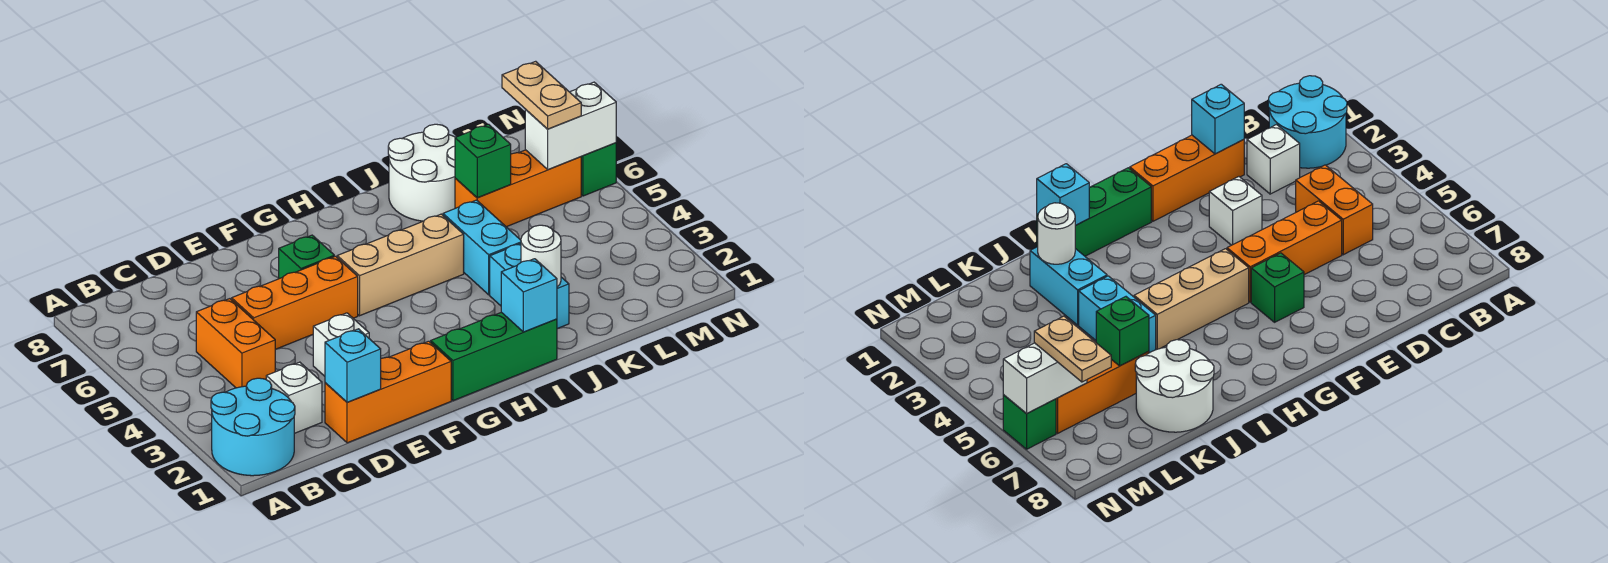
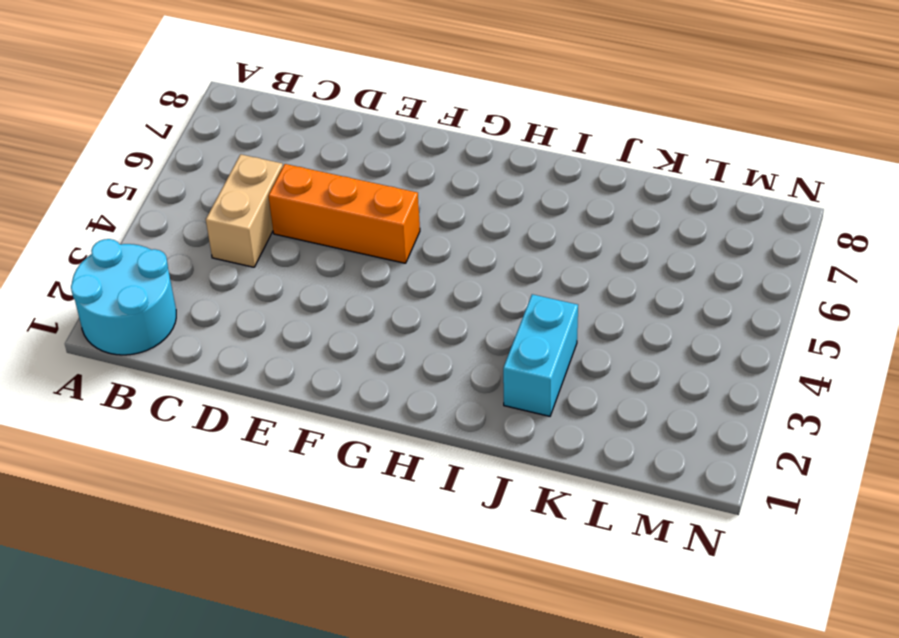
tan 1x2 brick [206,154,283,267] -> orange 1x2 brick [196,299,275,388]
none -> white 1x1 brick [266,362,322,433]
none -> orange 1x3 brick [325,341,451,443]
none -> white 1x1 brick [313,313,369,376]

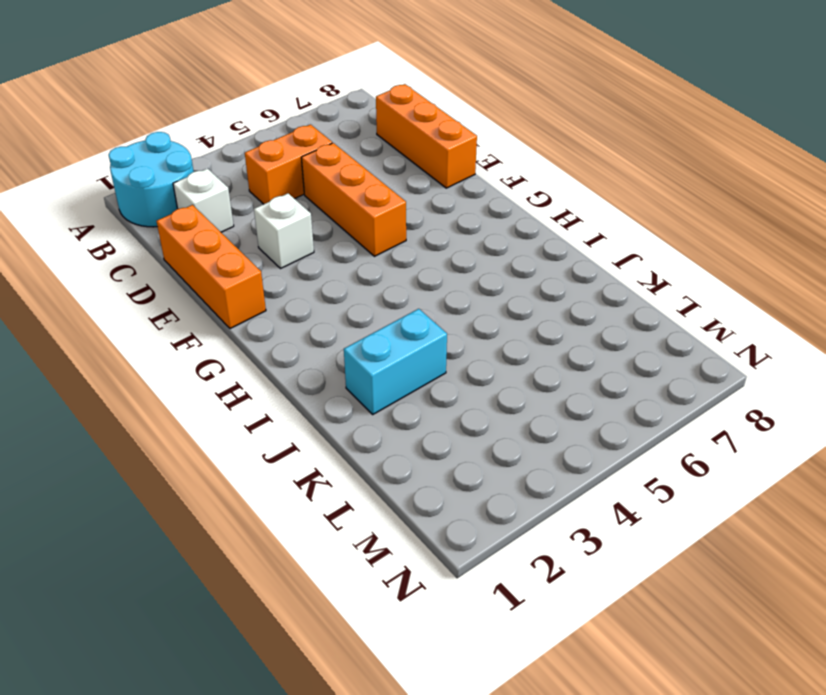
orange 1x3 brick [376,84,477,188] -> orange 1x3 brick moved to [455,150,581,227]
none -> green 1x1 brick [279,235,334,279]
none -> green 1x3 brick [431,312,557,401]
none -> tan 1x3 brick [337,214,464,316]

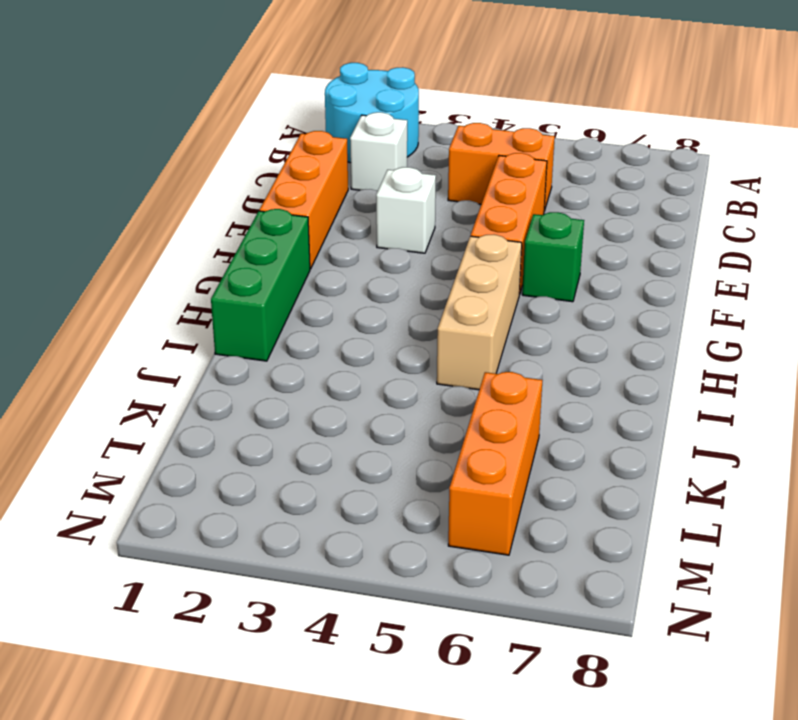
none -> cyan 1x2 brick [490,244,569,329]
none -> cyan 1x2 brick [443,200,521,295]
none -> white 2x2 round brick [388,124,455,221]

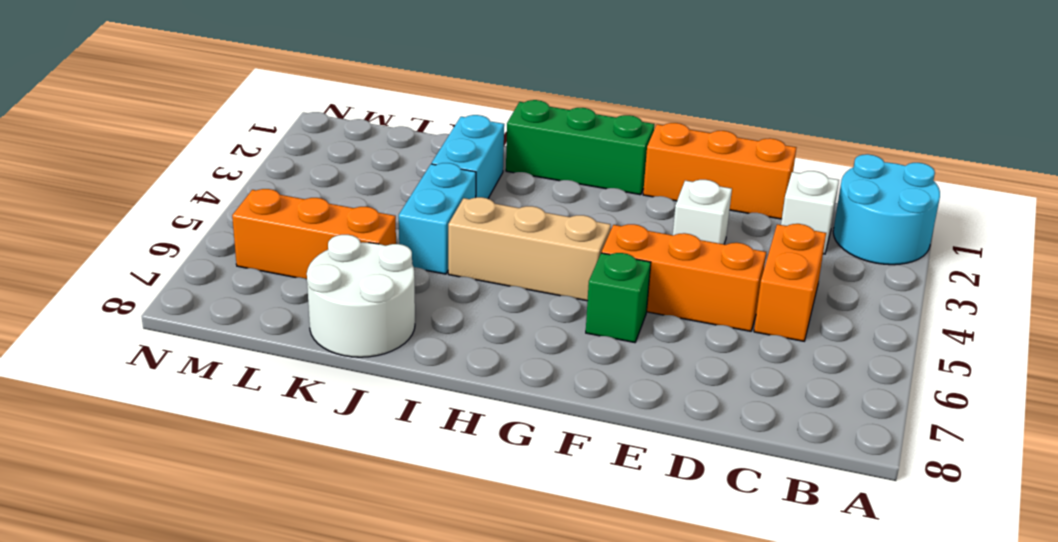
none -> green 1x1 brick [581,143,616,196]
none -> cyan 1x1 brick [325,329,381,402]
none -> cyan 1x1 brick [501,259,557,332]

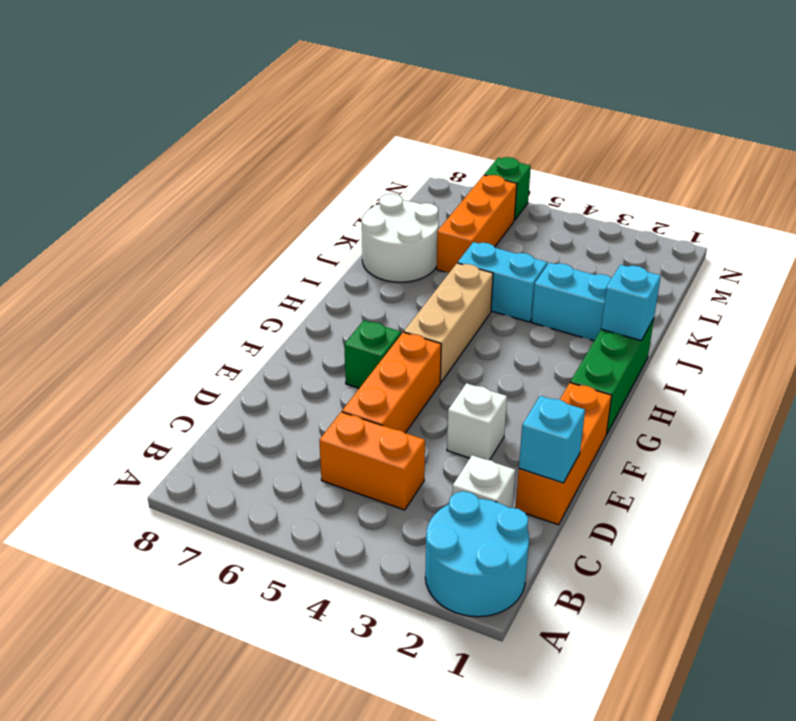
none -> white 1x1 round brick [521,225,561,287]
none -> green 1x1 brick [455,124,511,198]
none -> white 1x2 brick [525,82,616,169]

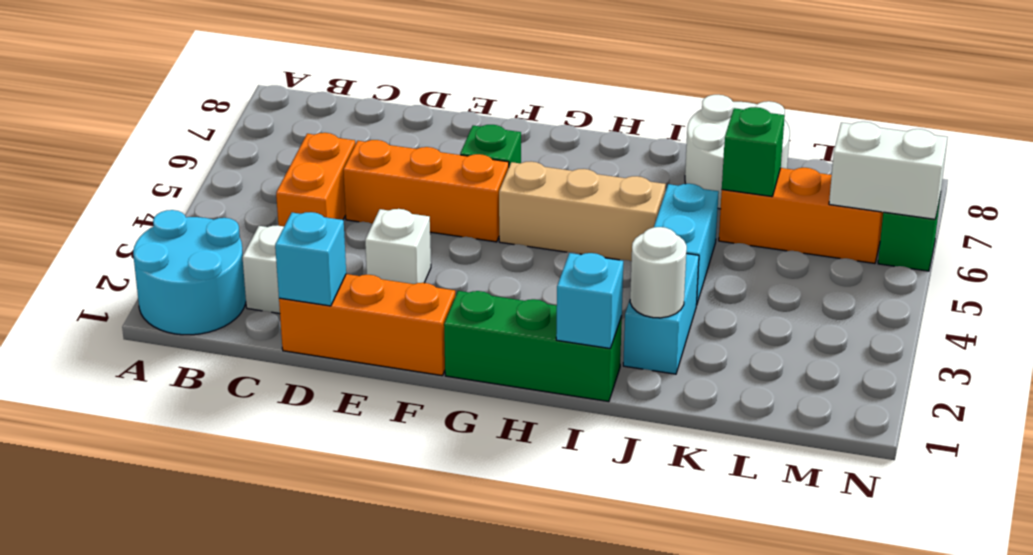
none -> tan 1x2 plate [502,61,581,129]

